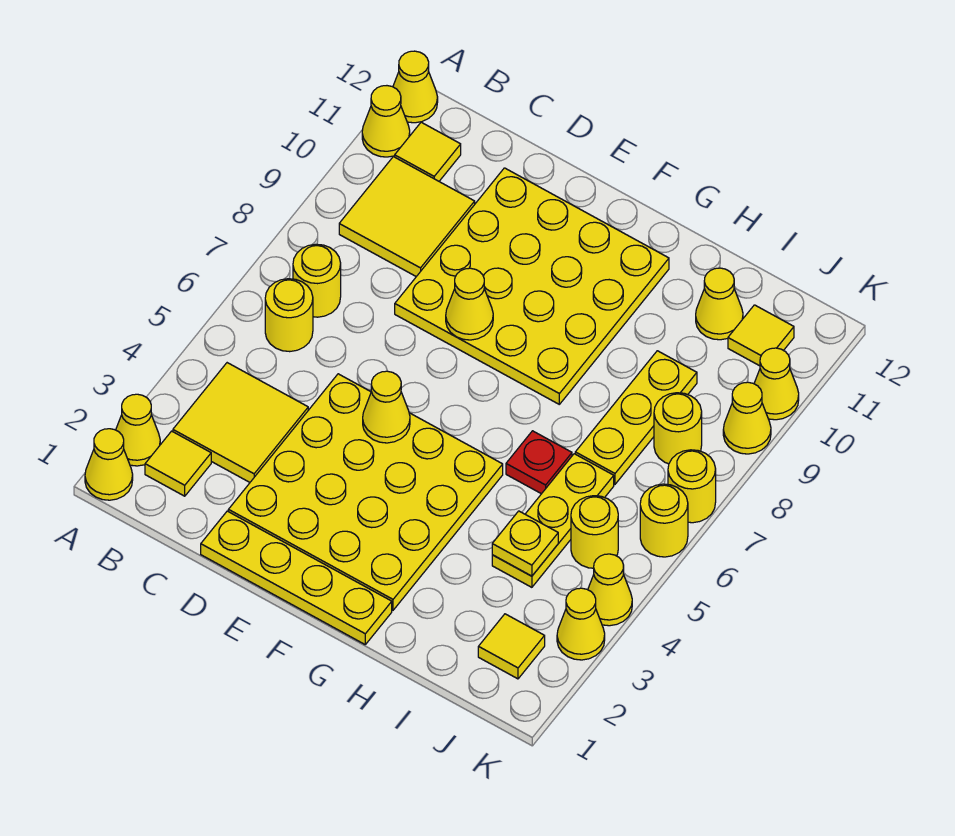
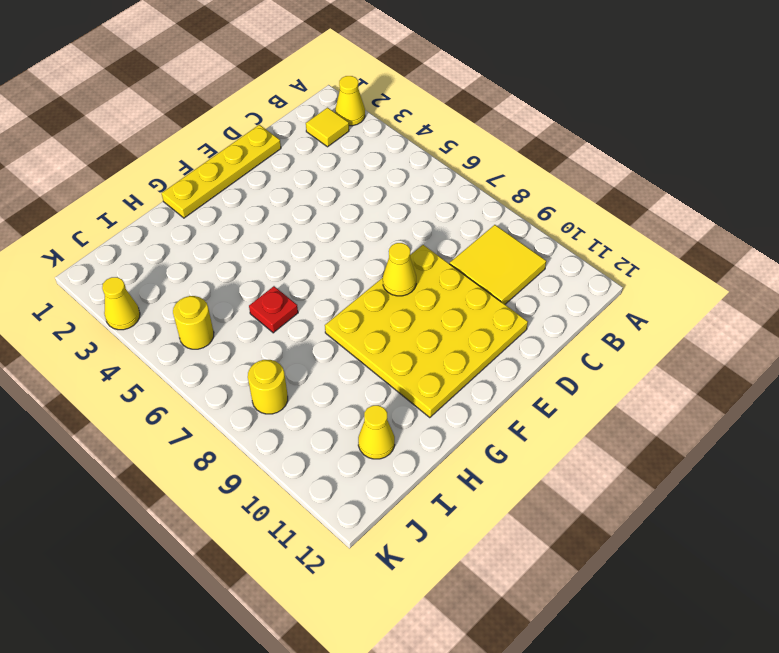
none -> yellow 1x1 cone [85,429,133,500]
none -> yellow 1x1 cone [362,86,410,157]
none -> yellow 1x1 cone [393,51,438,123]
none -> yellow 2x2 tile [173,363,308,482]

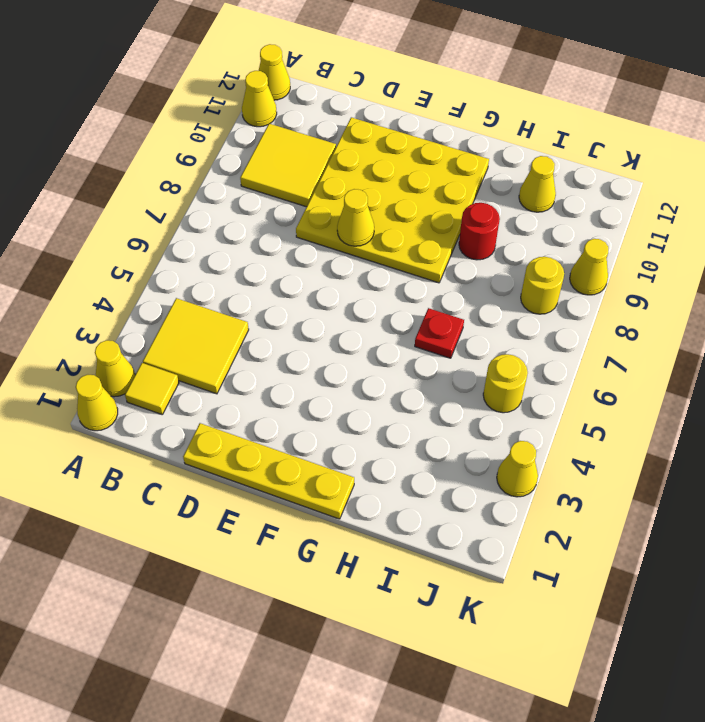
red 1x1 round brick [459,203,500,260] -> none
none -> yellow 1x1 round brick [265,279,313,352]
none -> yellow 1x1 round brick [293,244,341,317]
none -> yellow 1x1 tile [395,122,461,181]
none -> yellow 4x4 plate [228,374,503,610]

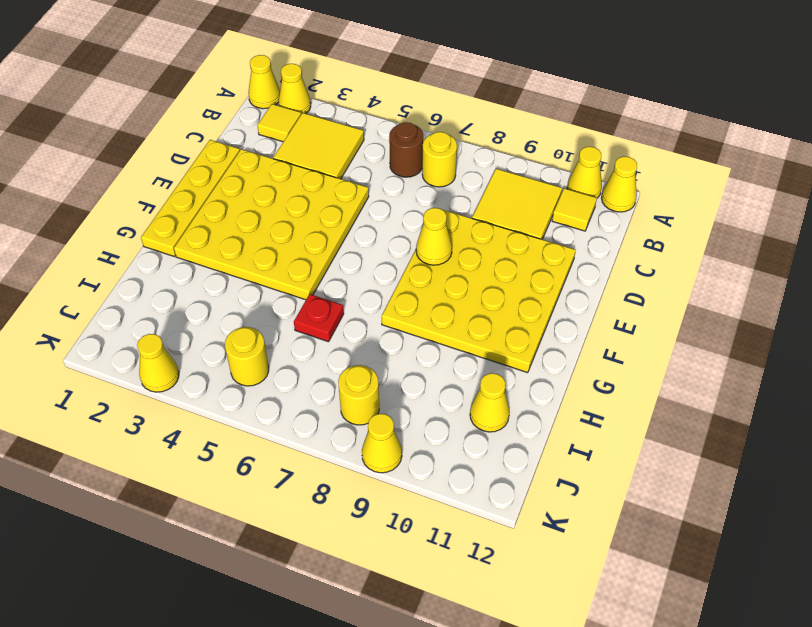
brown 1x1 round brick [389,122,423,177] -> yellow 1x1 round brick [265,279,313,352]
none -> yellow 1x3 plate [492,454,614,587]
none -> yellow 1x3 plate [575,351,697,484]
none -> yellow 1x1 tile [478,614,545,679]
none -> yellow 1x1 tile [728,305,794,366]

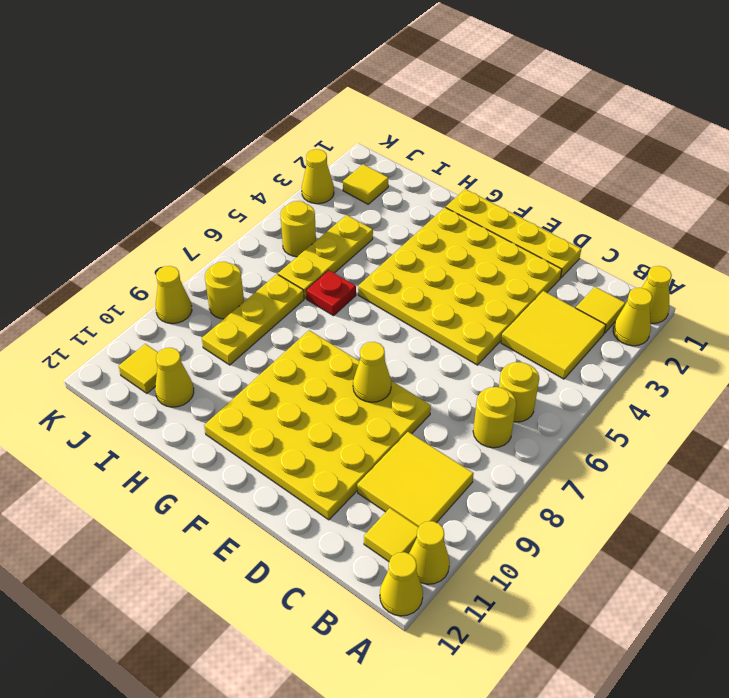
none -> yellow 1x1 cone [588,554,632,626]
none -> yellow 1x1 round brick [640,484,688,557]
none -> yellow 1x1 round brick [668,450,716,523]
none -> yellow 1x1 cone [754,348,799,420]

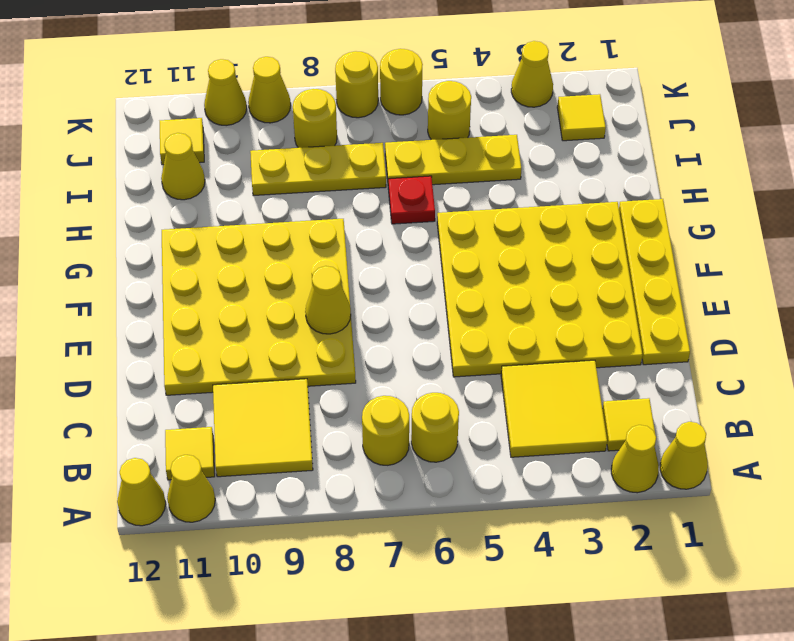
none -> yellow 1x1 cone [588,554,632,626]
none -> yellow 1x1 cone [363,371,410,443]
none -> yellow 1x1 plate [492,511,558,576]

